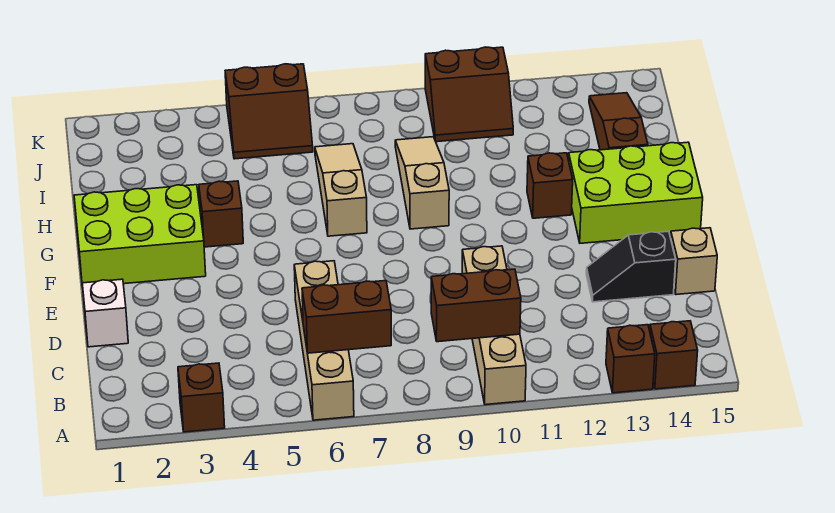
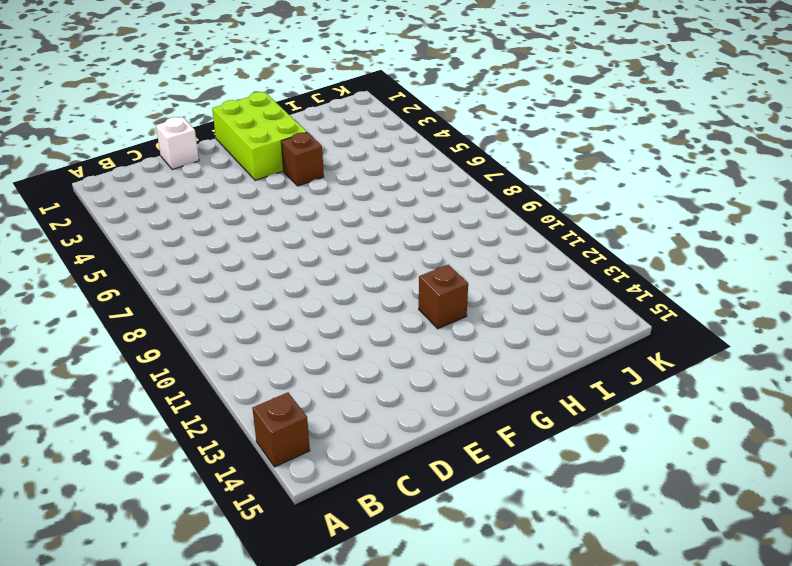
none -> brown 1x1 brick [178,363,225,432]
none -> tan 1x4 brick [294,261,354,420]
none -> tan 1x4 brick [462,246,526,405]

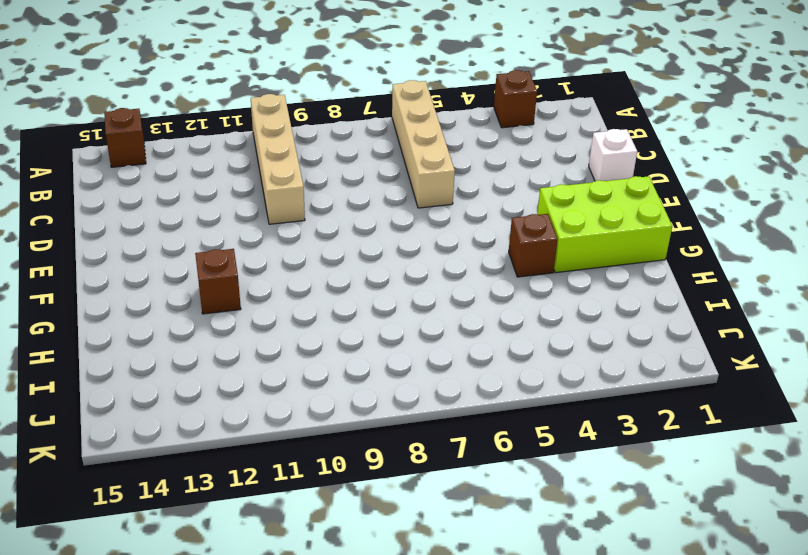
none -> brown 1x1 brick [606,325,655,393]
none -> black 1x2 slope [586,231,676,302]
none -> tan 1x1 brick [671,228,717,295]

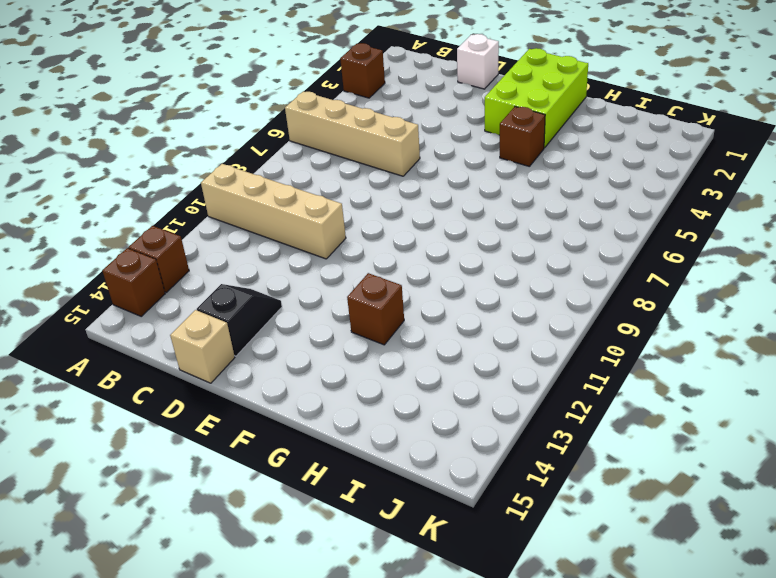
none -> lime 2x3 brick [568,142,703,243]
none -> tan 1x3 slope [315,144,367,236]
none -> tan 1x3 slope [395,137,449,229]

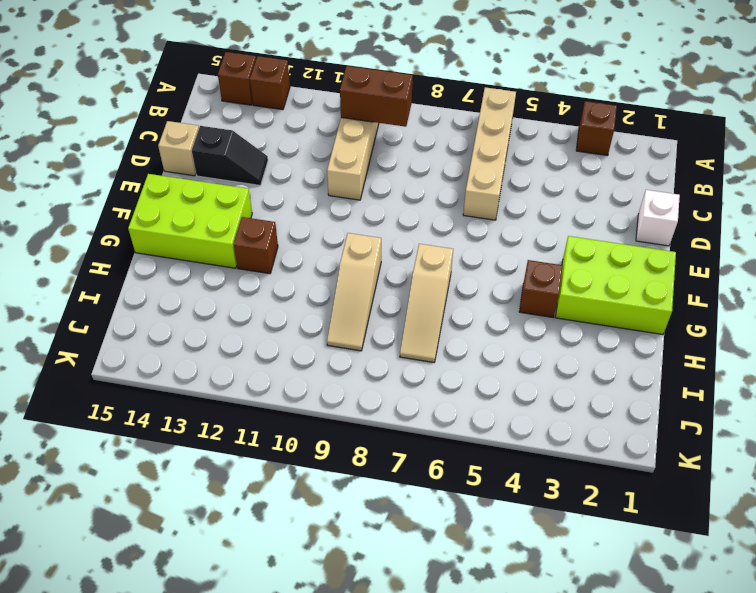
none -> brown 1x3 slope [589,93,648,150]
none -> brown 2x2 slope [225,64,313,159]
none -> brown 2x2 slope [425,47,513,142]

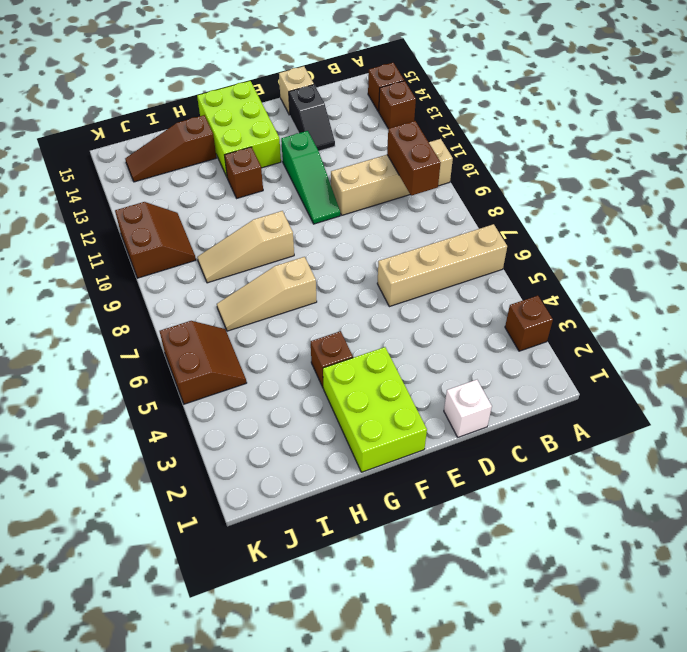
green 1x3 slope [281,131,340,224] -> none
none -> brown 1x2 brick [302,281,391,353]

